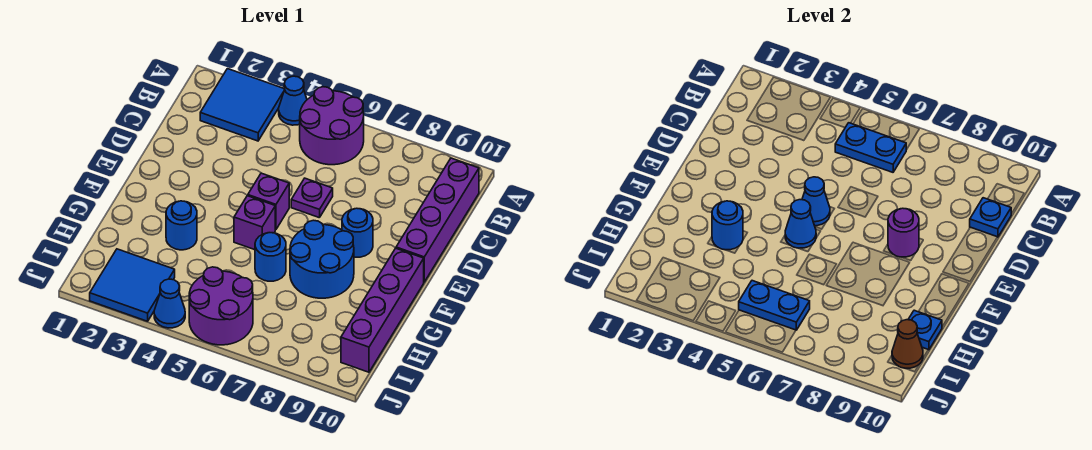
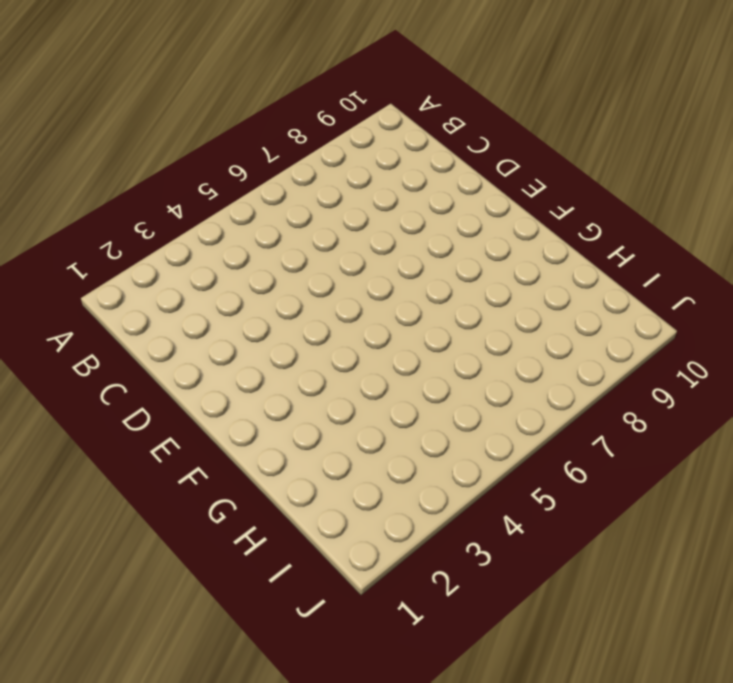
none -> blue 2x2 tile [200,69,285,141]
none -> blue 1x1 cone [279,76,307,125]
none -> purple 2x2 round brick [300,87,364,165]

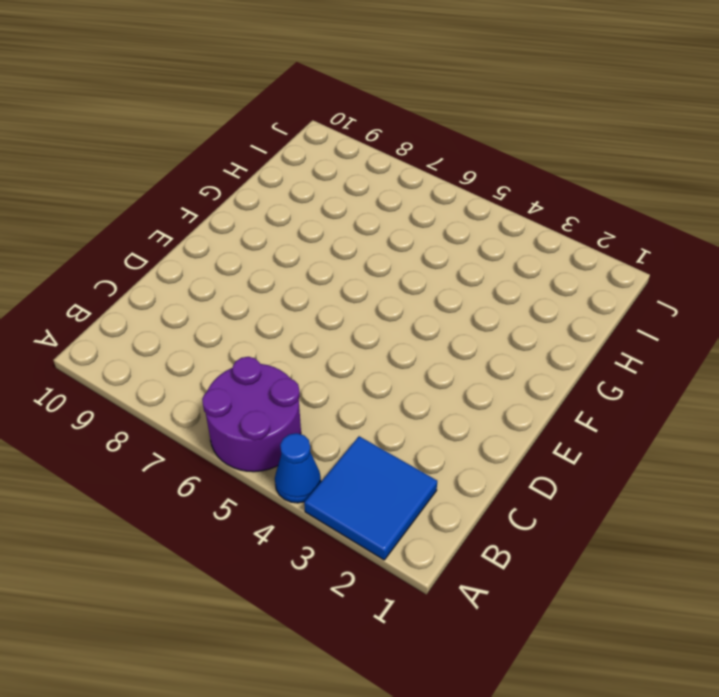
none -> purple 1x4 brick [396,158,479,282]
none -> purple 1x1 plate [291,178,333,218]
none -> purple 1x1 brick [248,173,289,230]

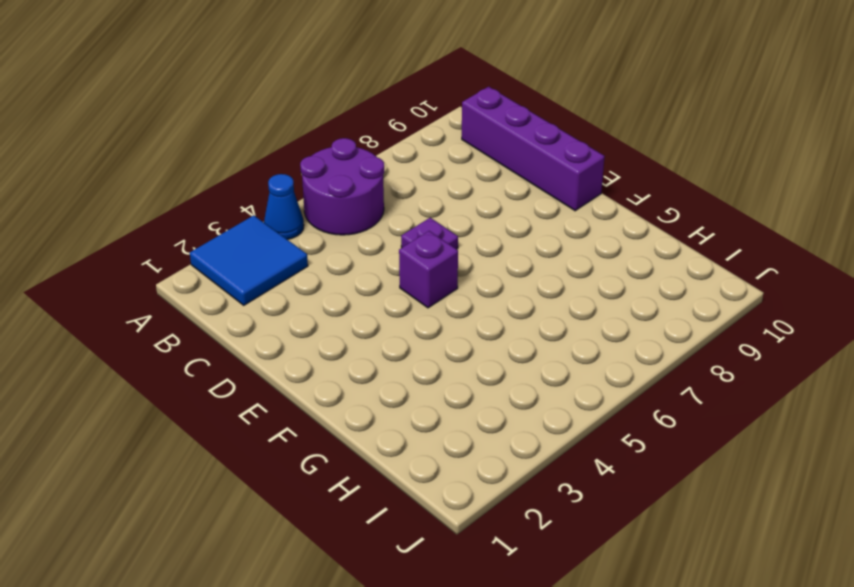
none -> blue 1x1 round brick [342,208,373,257]
none -> purple 1x1 brick [234,196,275,250]
none -> blue 2x2 round brick [290,220,354,298]

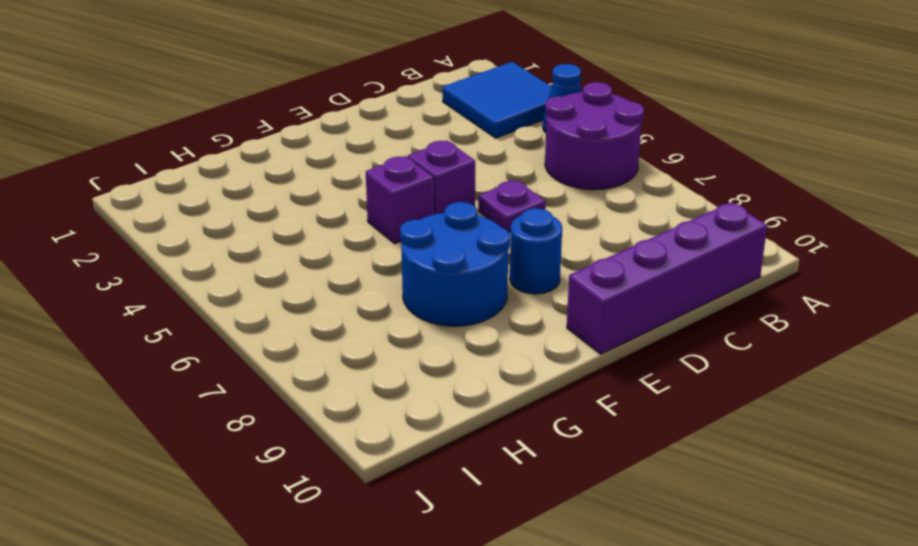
none -> purple 1x4 brick [341,248,424,372]
none -> blue 1x1 round brick [166,201,197,250]
none -> blue 1x1 round brick [255,233,286,281]

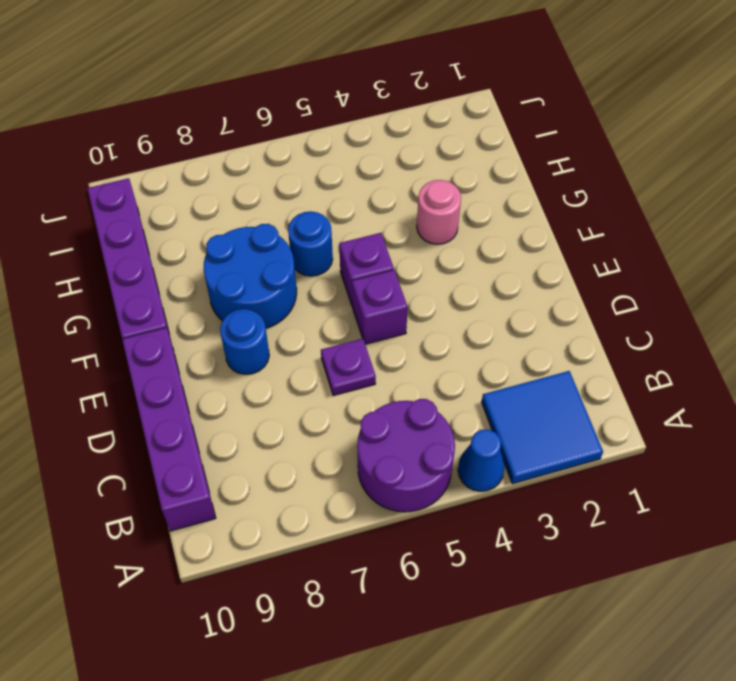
pink 1x1 round brick [417,180,461,244] -> blue 1x1 round brick [166,201,197,250]
none -> blue 2x2 tile [90,249,175,321]
none -> purple 2x2 round brick [189,267,253,345]
none -> blue 1x1 cone [154,279,185,328]

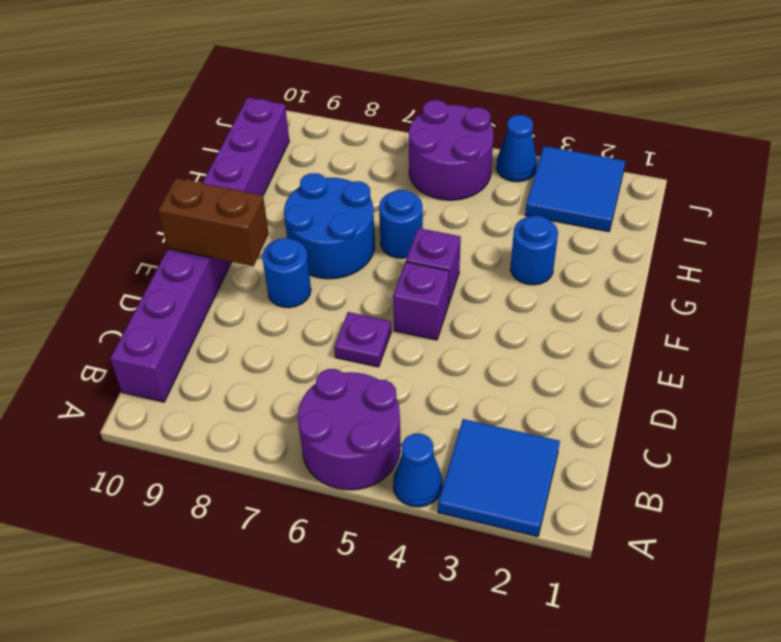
brown 1x2 brick [158,178,269,266] -> none
none -> blue 1x2 plate [835,123,906,172]
none -> blue 1x1 plate [970,198,1011,237]
none -> blue 1x1 cone [802,177,830,226]

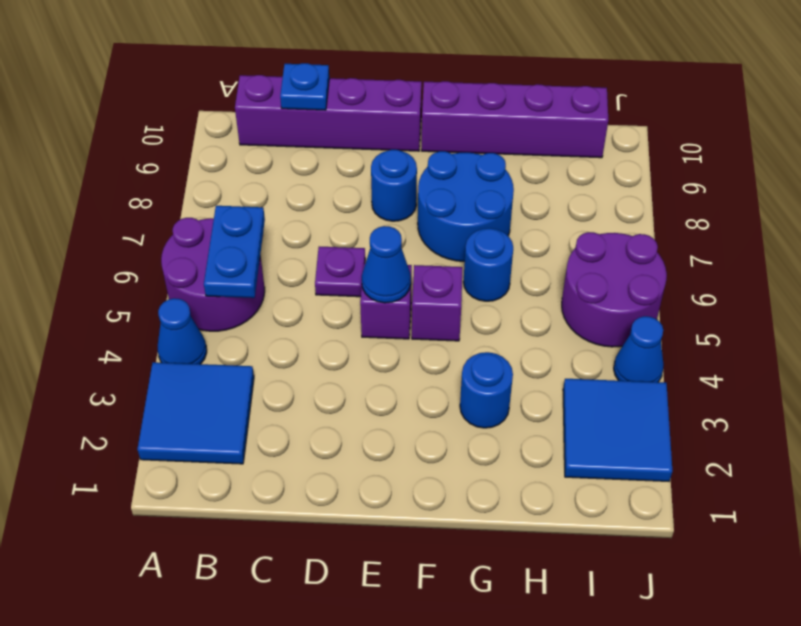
none -> purple 1x1 round brick [888,208,919,257]
none -> blue 1x1 cone [785,200,816,248]
none -> blue 1x1 round brick [712,201,743,250]

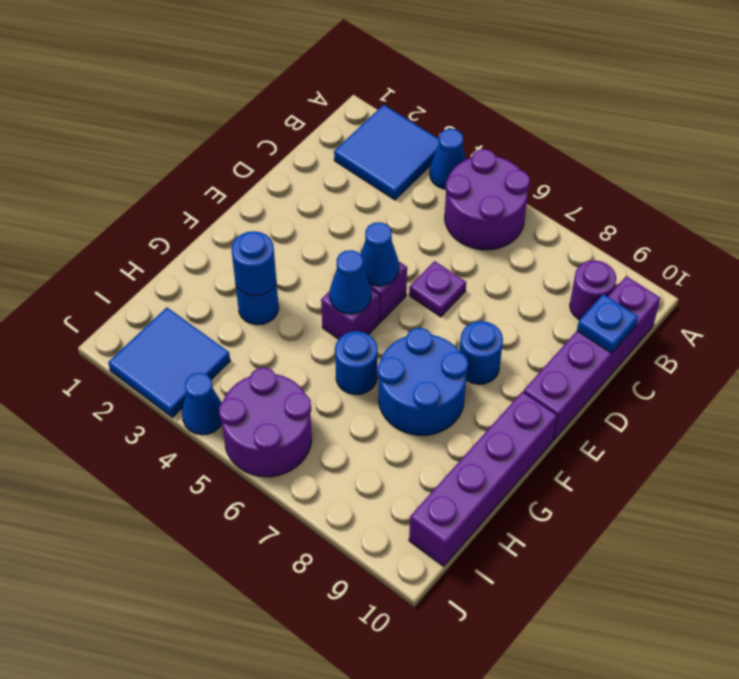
purple 1x1 round brick [570,260,616,320] -> purple 1x1 round brick moved to [888,208,919,257]
none -> blue 1x2 plate [835,123,906,172]
none -> blue 1x1 plate [908,310,942,350]
none -> blue 1x2 plate [739,281,810,330]

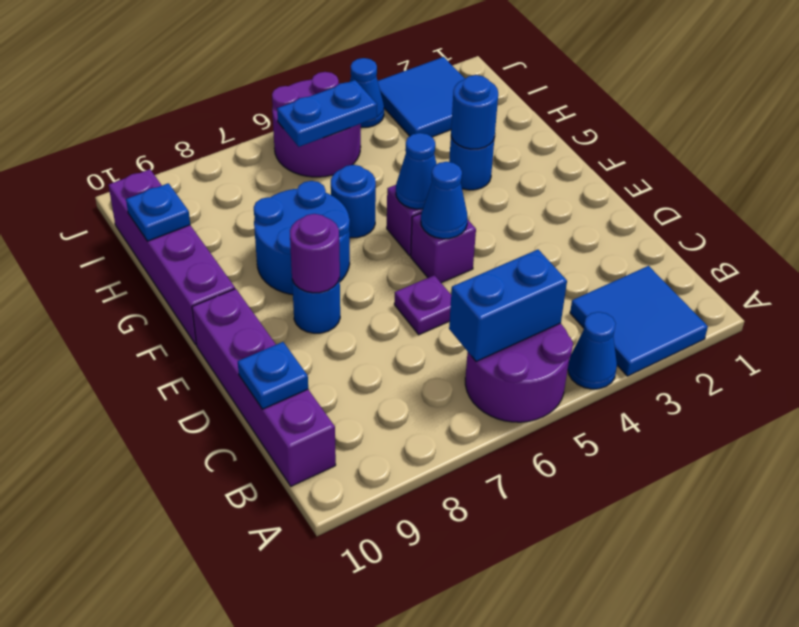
blue 1x2 brick [449,250,567,361] -> blue 1x2 plate [835,123,906,172]
none -> brown 1x1 cone [892,320,923,368]

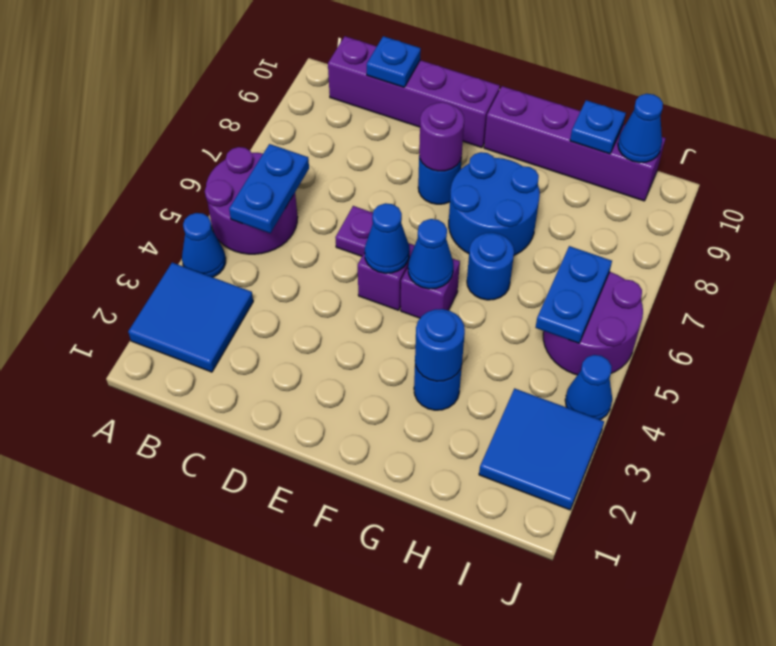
blue 1x1 cone [618,94,663,163] -> brown 1x1 cone [892,320,923,368]

